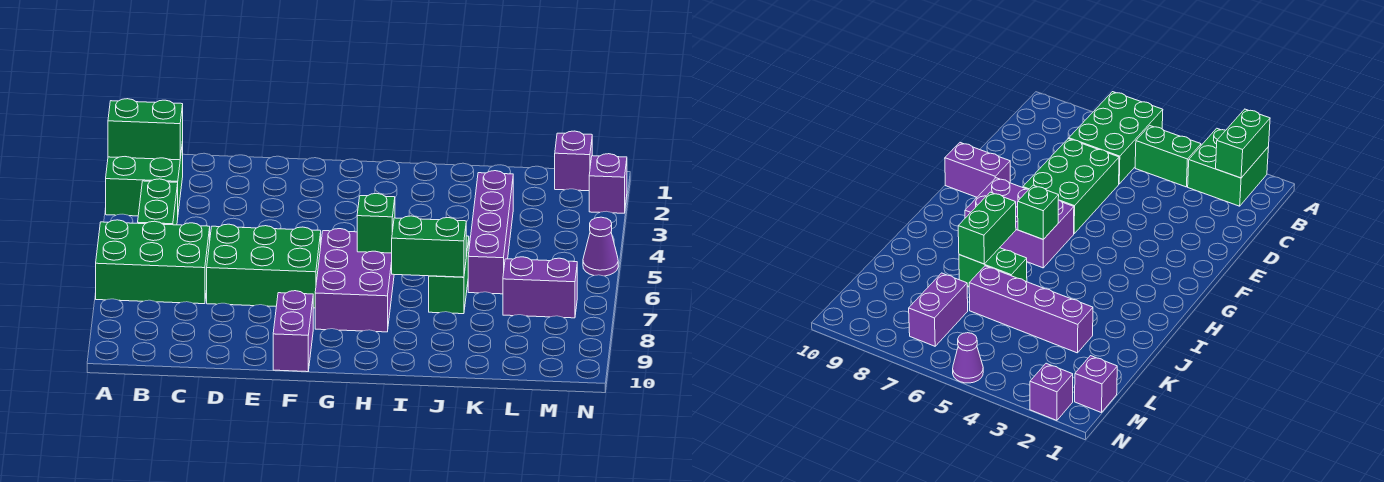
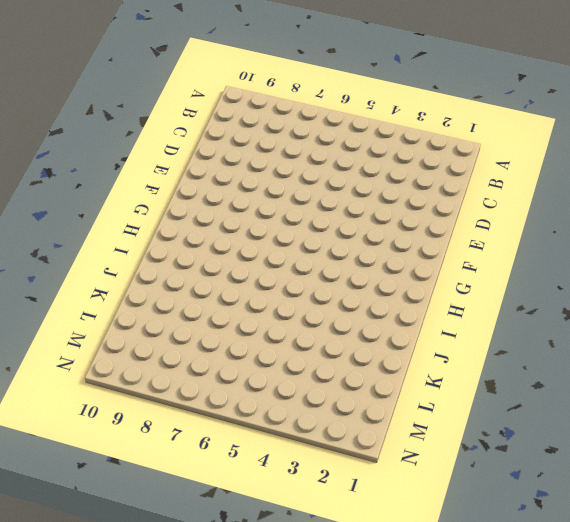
none -> green 2x2 brick [106,142,183,216]
none -> green 2x3 brick [96,220,210,304]
none -> green 1x2 brick [138,179,178,225]

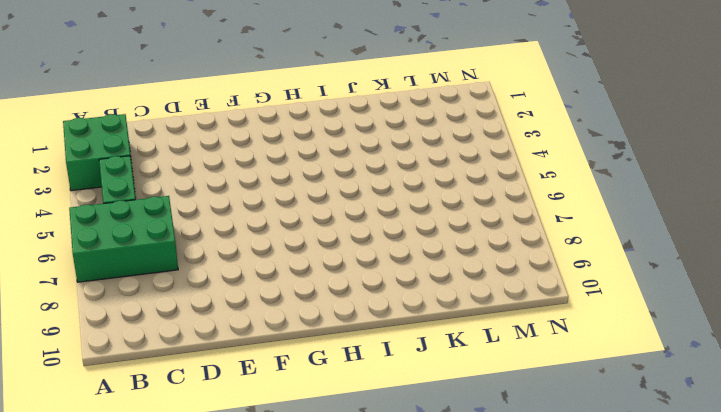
none -> green 2x3 brick [207,224,321,308]
none -> purple 1x2 brick [273,291,313,372]
none -> purple 2x3 brick [315,229,394,332]

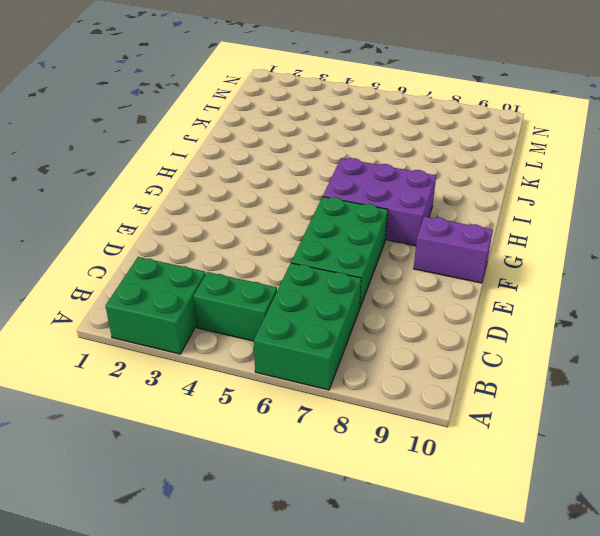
none -> green 1x2 brick [429,236,469,314]
none -> purple 1x4 brick [468,171,513,294]
none -> purple 1x2 brick [503,257,577,318]

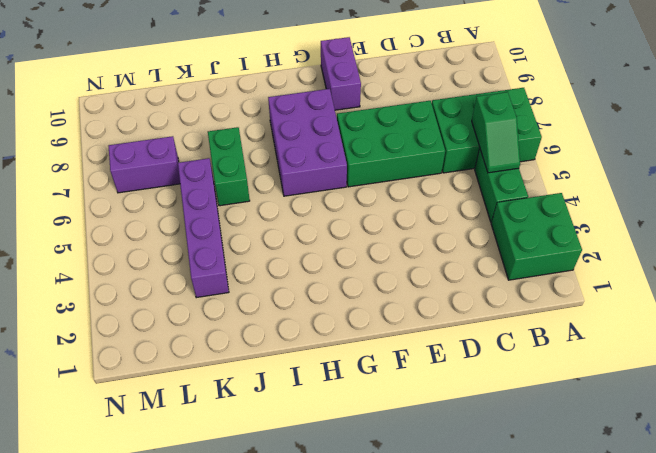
green 1x2 slope [472,92,520,173] -> none
none -> purple 1x1 brick [555,131,592,191]
none -> purple 1x1 brick [589,154,627,213]
none -> purple 1x1 cone [583,217,618,276]

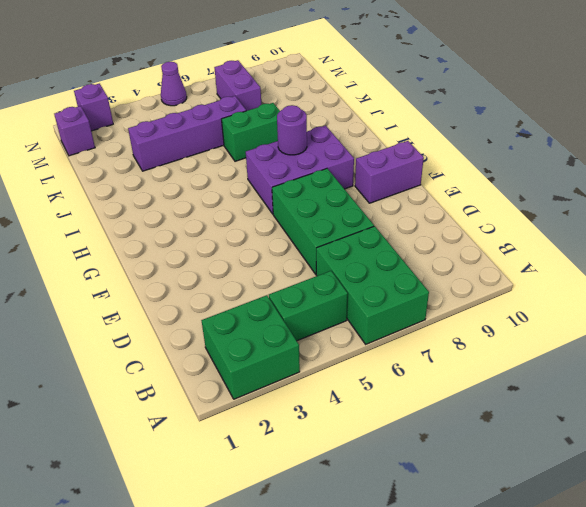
purple 1x1 round brick [277,105,307,155] -> none
none -> green 1x2 brick [108,99,183,160]
none -> green 1x1 brick [357,193,395,253]
none -> green 1x2 brick [392,216,466,277]

